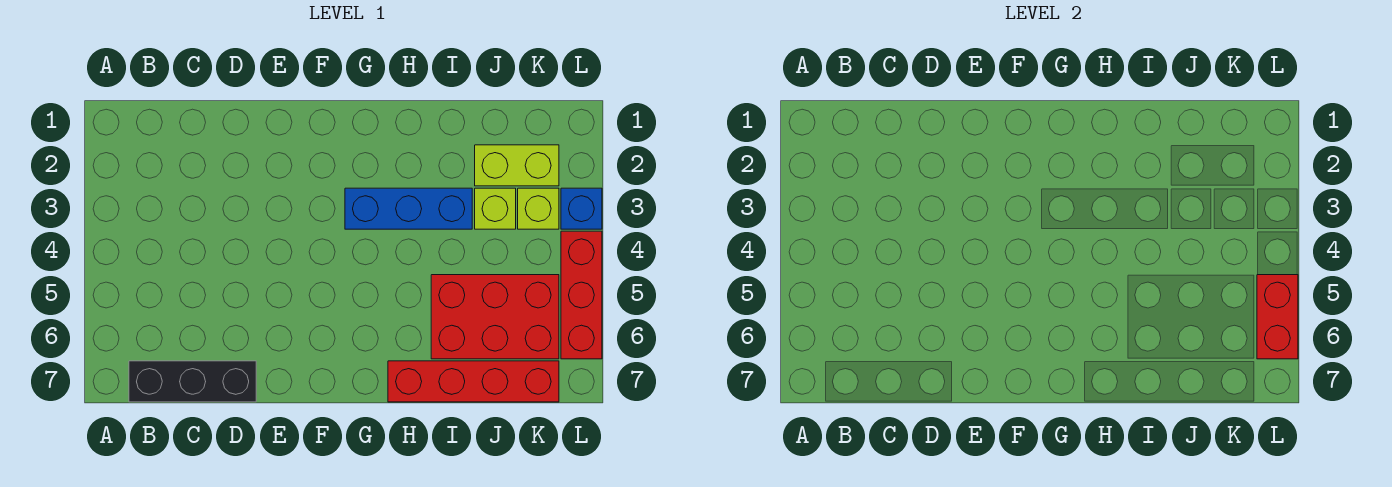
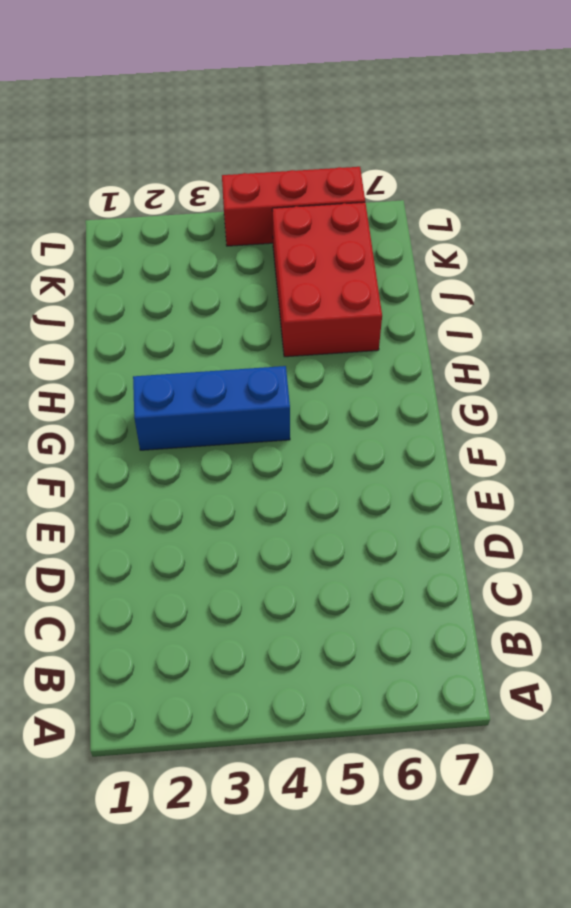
blue 1x3 brick [133,366,290,450] -> blue 1x3 brick turned to [345,188,472,229]
none -> black 1x3 brick [129,361,256,402]
none -> red 1x4 brick [388,361,559,402]

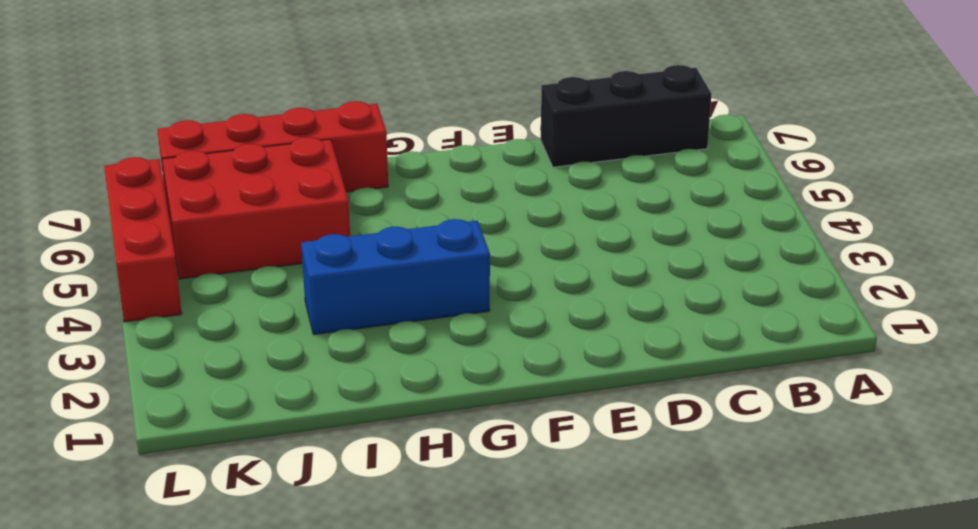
none -> lime 1x2 brick [475,145,559,186]
none -> lime 1x1 brick [475,188,516,229]

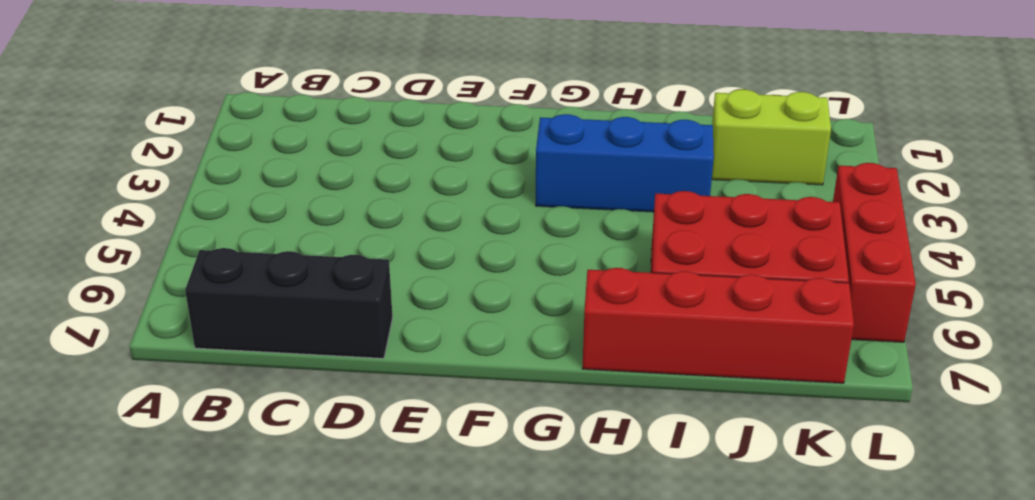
none -> lime 1x1 brick [475,188,516,229]
none -> lime 1x1 brick [518,188,559,229]

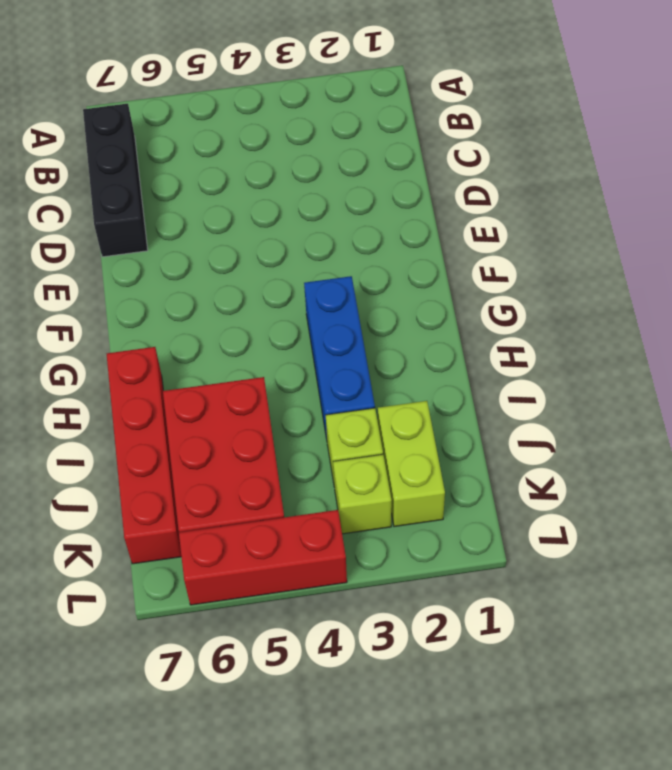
none -> blue 1x1 brick [561,188,602,229]
none -> red 1x2 brick [1257,275,1298,359]

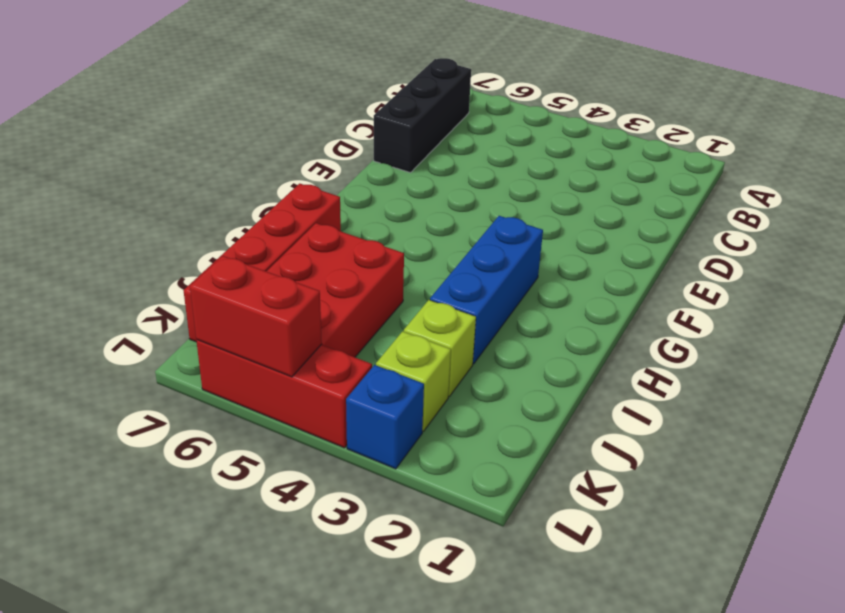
none -> lime 1x2 brick [475,145,559,186]

